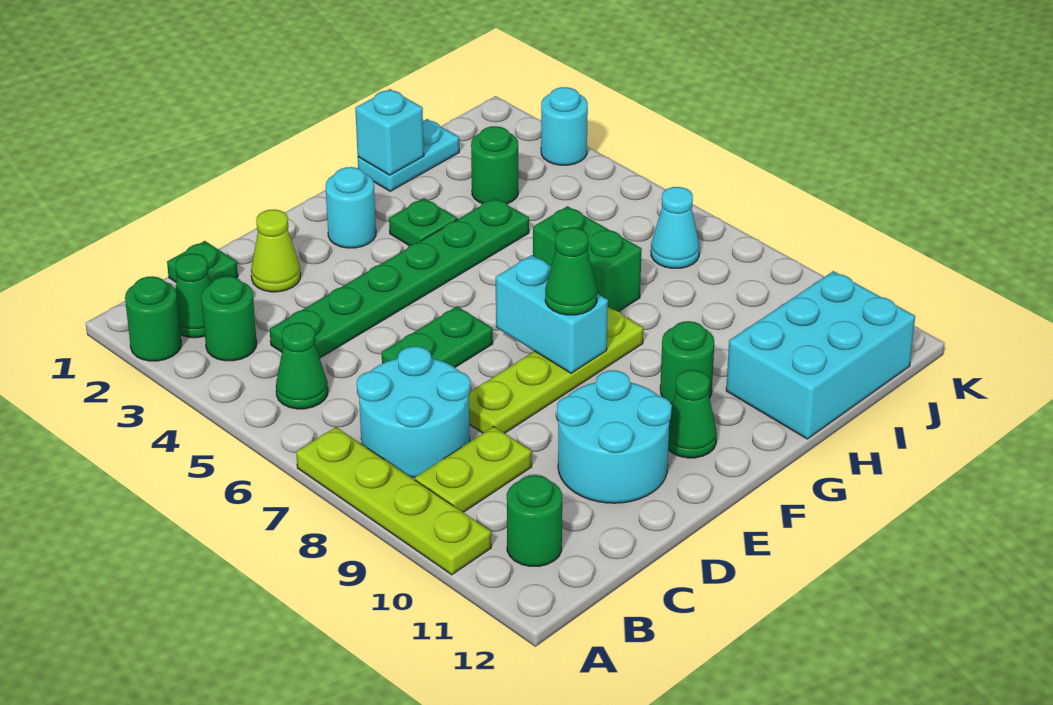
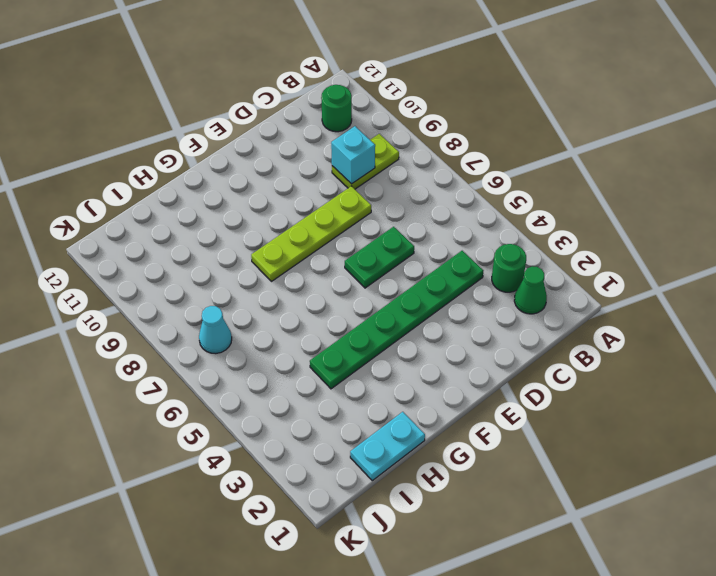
cyan 1x1 brick [331,126,375,184] -> cyan 1x1 brick moved to [355,89,424,175]
none -> green 1x1 round brick [125,276,181,361]
none -> lime 1x4 plate [296,427,491,575]
none -> green 1x1 cone [276,323,328,409]

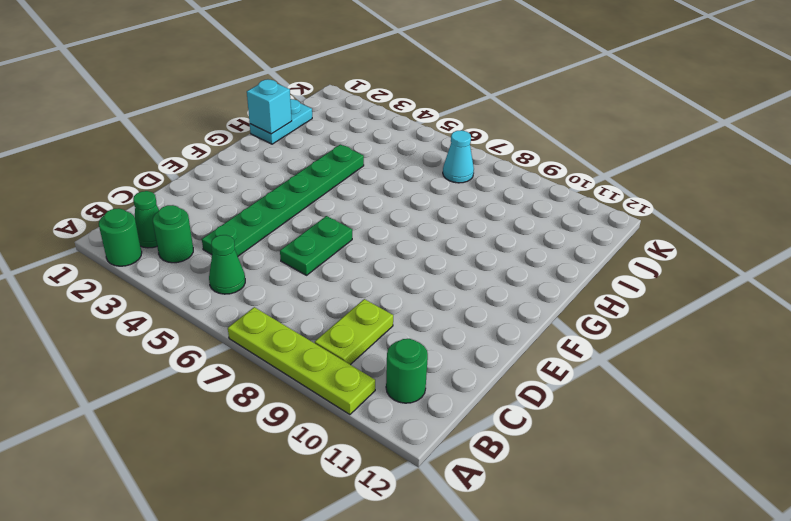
none -> cyan 2x2 round brick [357,346,470,478]
none -> green 1x1 plate [167,241,238,283]
none -> lime 1x1 cone [251,209,301,292]

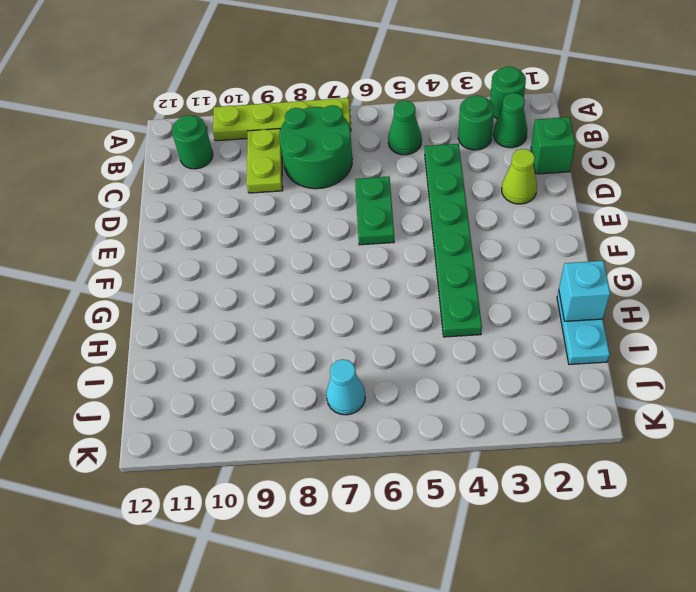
green 2x2 round brick [279,105,352,189] -> cyan 2x2 round brick [357,346,470,478]
green 1x1 brick [531,117,575,174] -> green 1x1 plate [167,241,238,283]
none -> lime 1x4 plate [469,307,643,433]
none -> cyan 2x2 round brick [557,370,672,503]
none -> cyan 1x1 round brick [326,167,376,248]

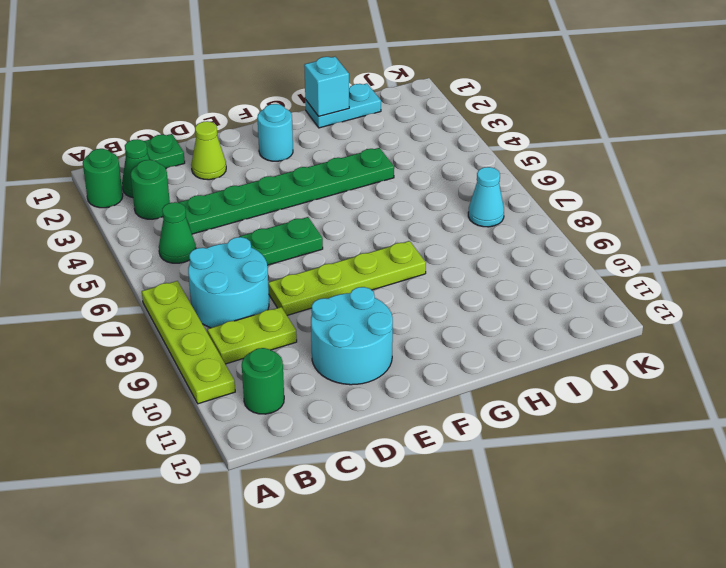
none -> green 1x1 cone [668,370,717,458]
none -> green 1x1 plate [389,198,457,246]
none -> green 1x1 round brick [660,321,714,404]

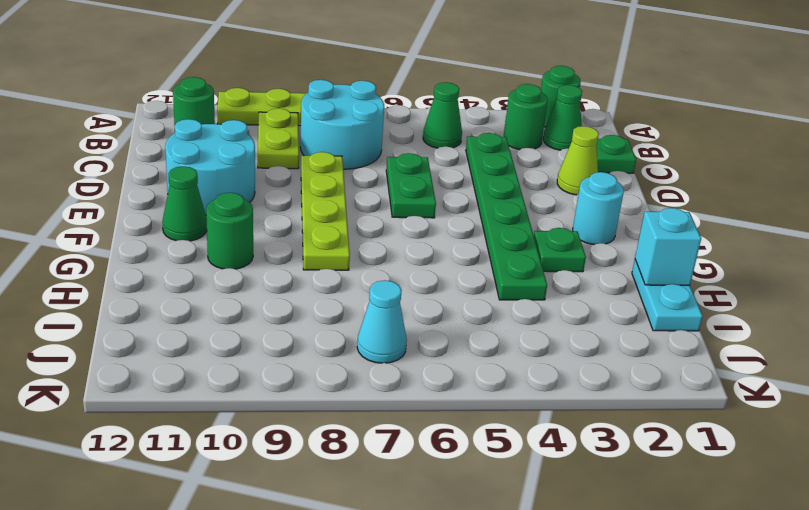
none -> green 1x2 brick [533,206,642,312]
none -> cyan 2x3 brick [726,271,915,439]
none -> green 1x1 round brick [471,126,518,204]

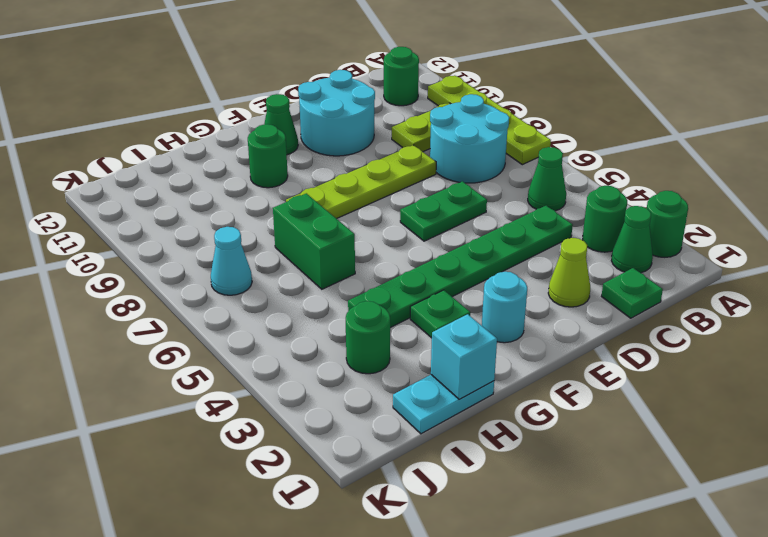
none -> cyan 2x3 brick [726,271,915,439]
none -> cyan 1x1 round brick [541,87,588,165]
none -> cyan 1x2 brick [496,255,608,373]

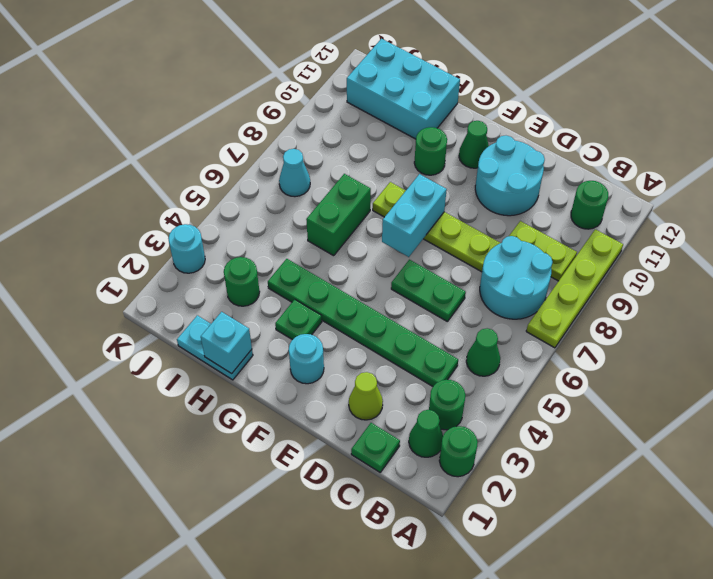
none -> green 1x1 cone [545,228,597,315]

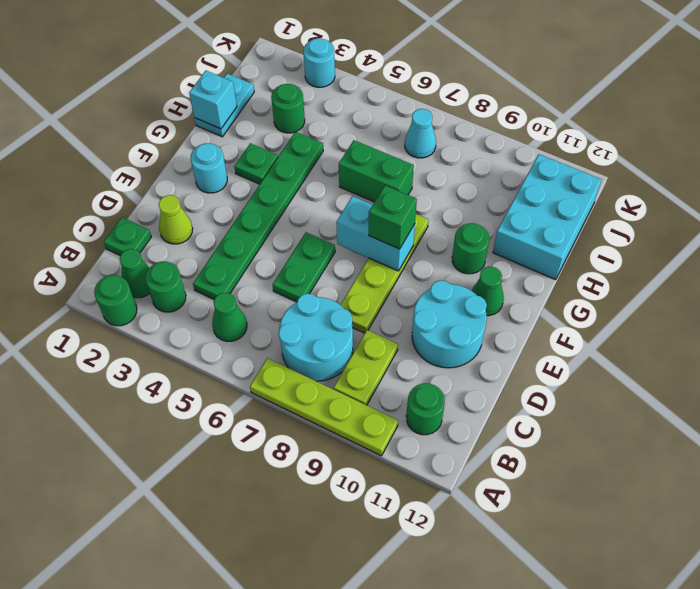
green 1x1 brick [369,186,417,249] -> green 1x1 cone [545,228,597,315]

